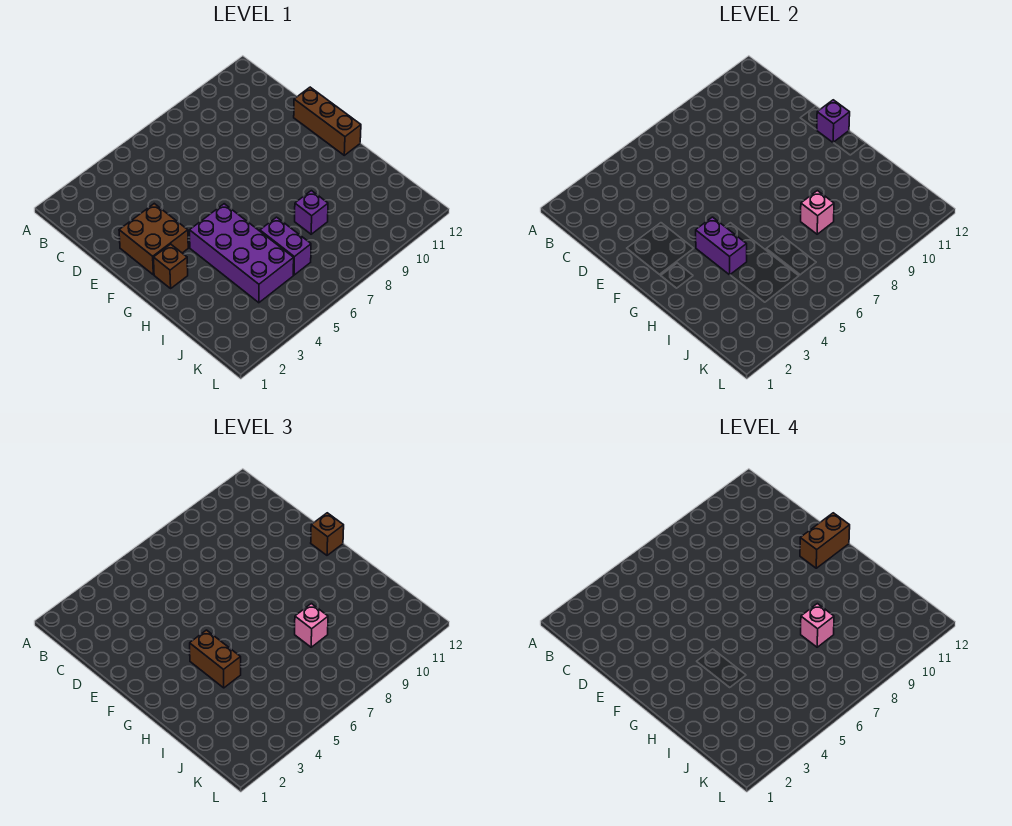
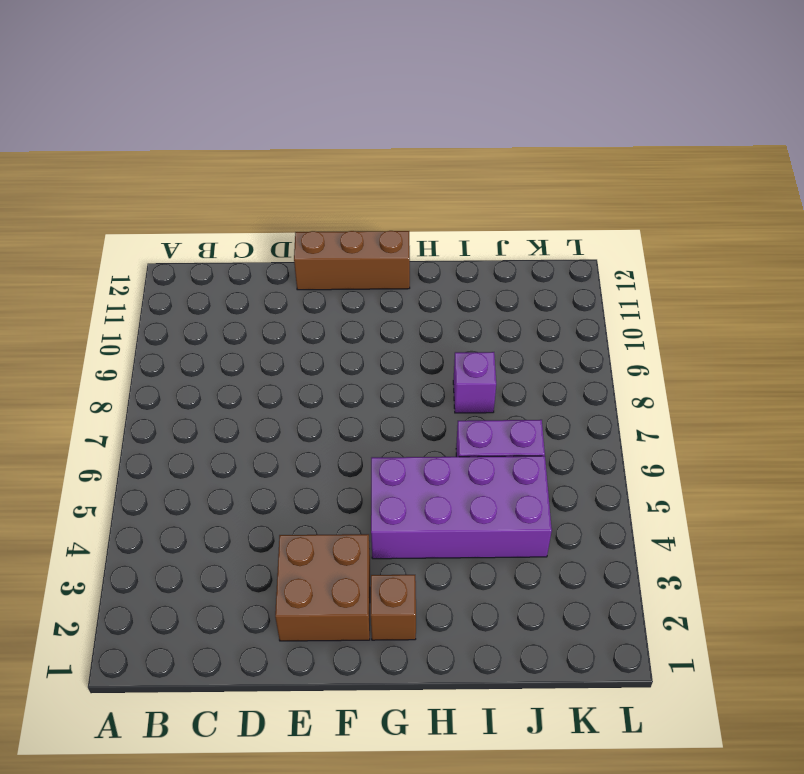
none -> purple 1x1 brick [817,100,850,142]
none -> purple 1x2 brick [696,217,747,275]
none -> pink 1x1 brick [801,191,834,234]

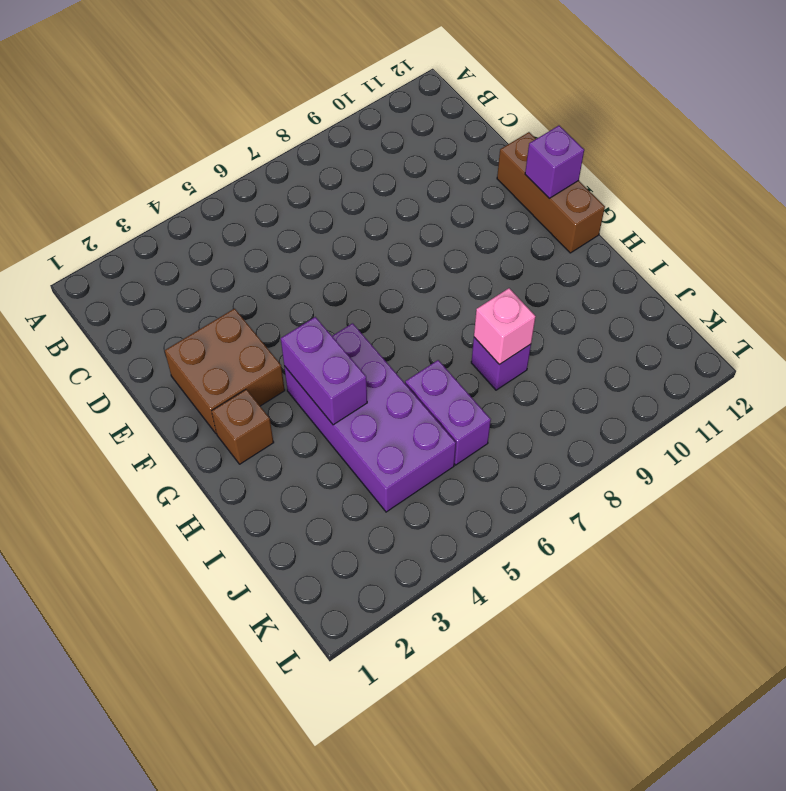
none -> brown 1x1 brick [311,513,344,555]
none -> brown 1x2 brick [190,630,241,688]
none -> pink 1x1 brick [295,604,328,647]

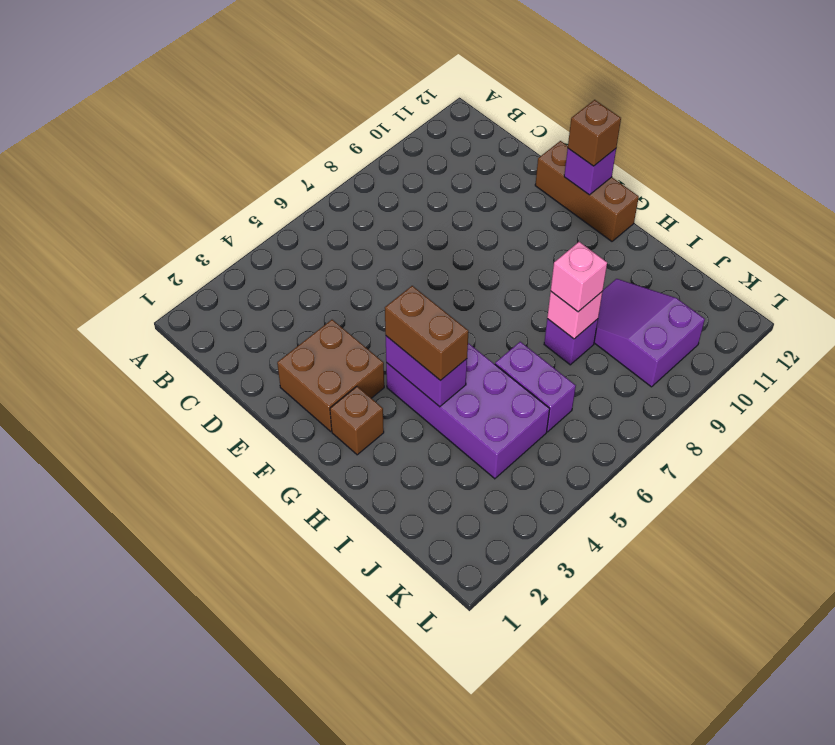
purple 2x3 slope [594,279,705,387] -> none
none -> brown 1x2 brick [800,513,850,568]
none -> pink 1x1 brick [801,604,834,647]

